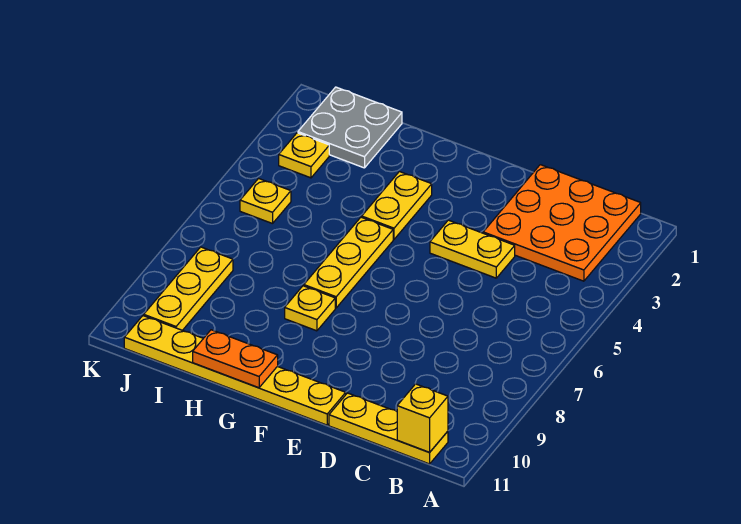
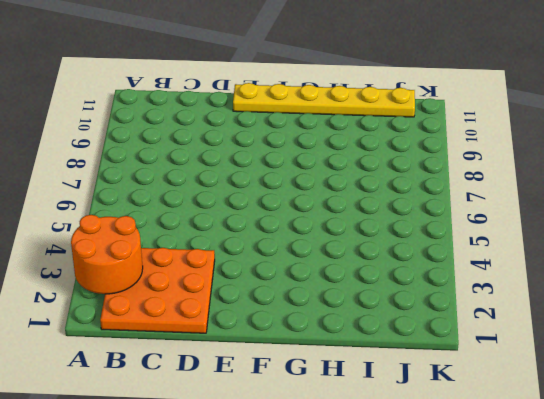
orange 2x2 round brick [71,215,143,294] -> none
none -> yellow 1x3 plate [329,393,448,464]
none -> yellow 1x2 plate [430,220,515,278]
none -> yellow 1x2 plate [362,172,432,239]

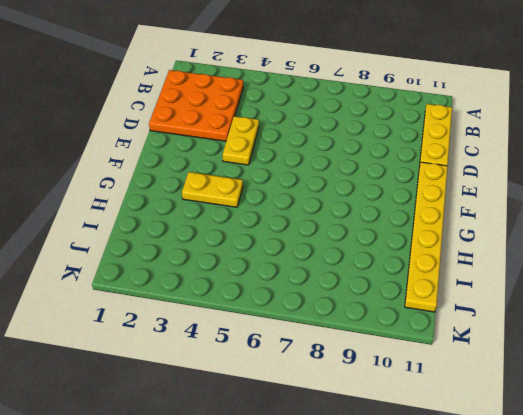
none -> yellow 1x3 plate [304,217,393,308]
none -> yellow 1x1 plate [285,286,335,331]
none -> grey 2x2 plate [298,87,402,168]

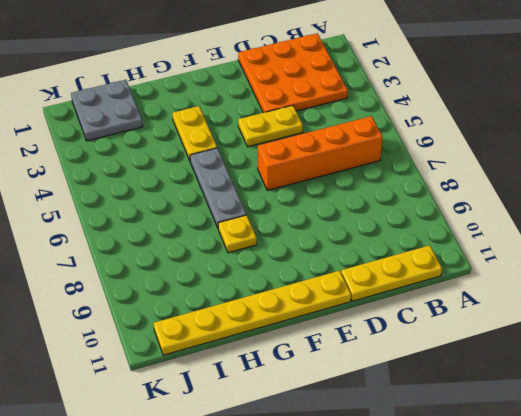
orange 1x4 brick [257,116,383,190] -> none
grey 1x3 plate [190,148,246,228] -> yellow 1x3 plate [304,217,393,308]
none -> yellow 1x1 plate [279,133,329,178]
none -> yellow 1x1 plate [240,179,291,224]
none -> yellow 1x3 plate [144,247,233,330]

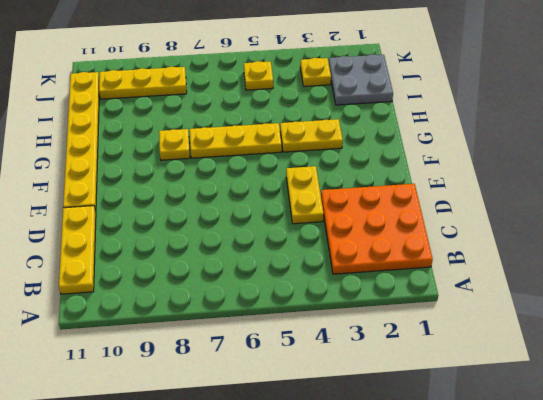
none -> yellow 1x1 brick [397,384,448,452]
none -> orange 1x2 plate [193,330,278,388]

